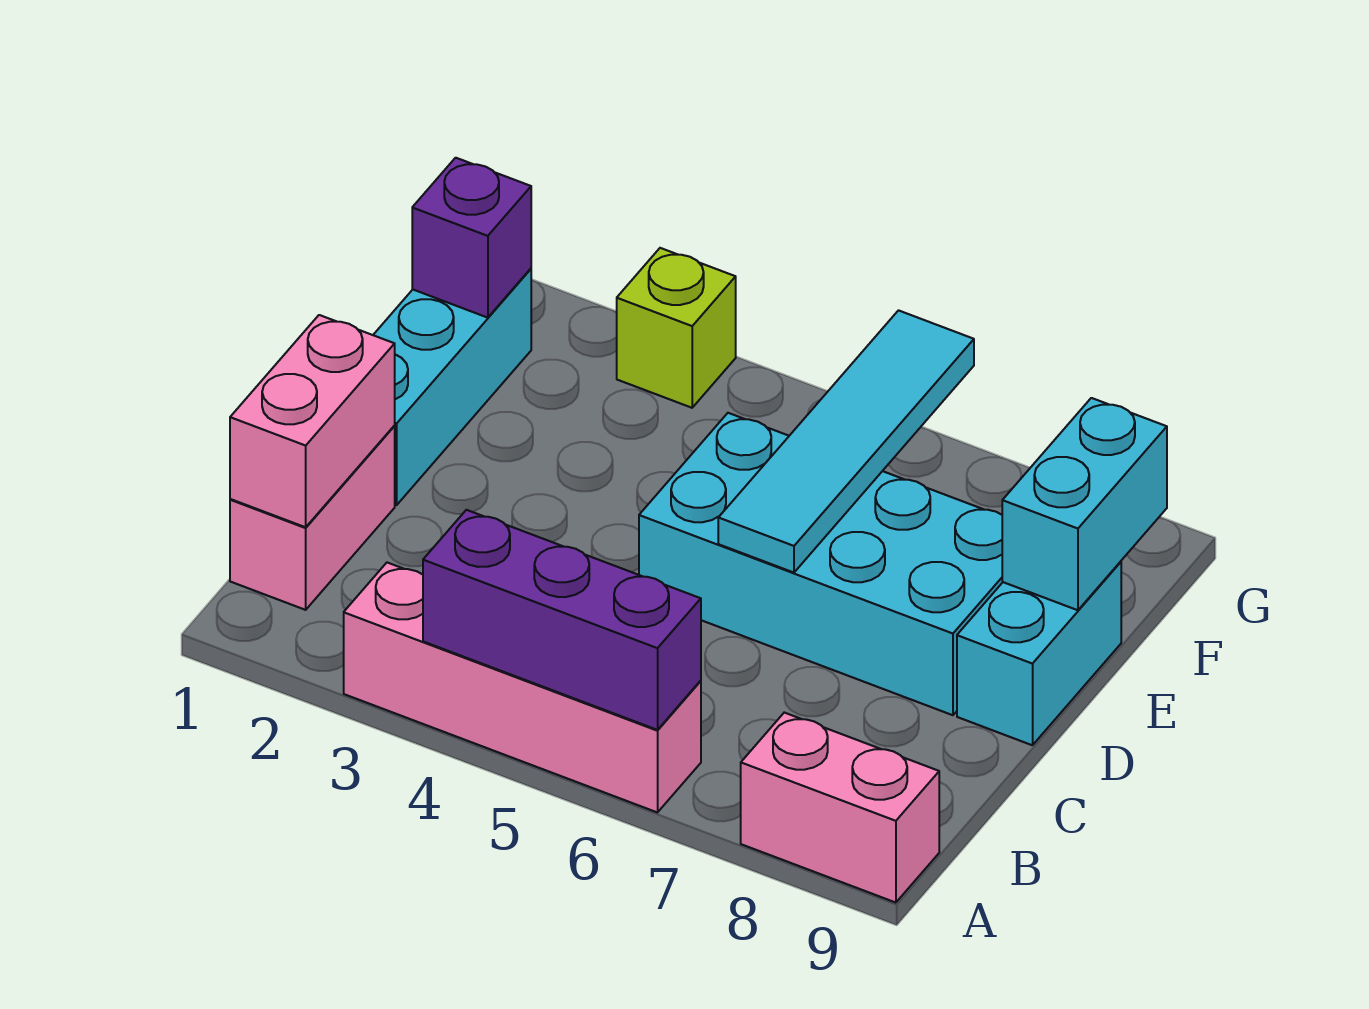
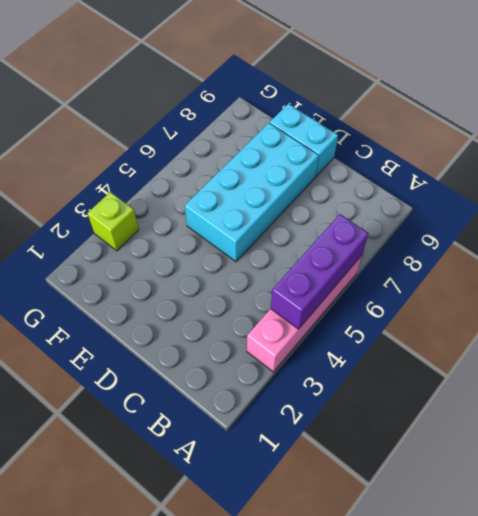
none -> pink 1x2 brick [741,713,939,903]
none -> pink 1x2 brick [230,426,395,610]
none -> cyan 1x3 brick [374,269,532,505]

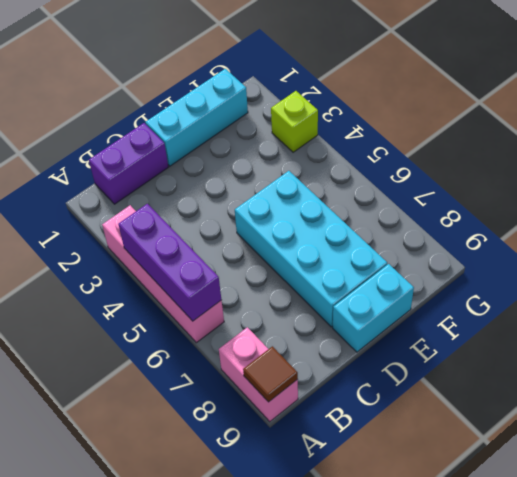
brown 1x1 tile [243,346,298,402] -> none
purple 1x2 brick [89,123,168,204] -> pink 1x2 brick [230,426,395,610]
none -> pink 1x2 brick [230,315,395,527]
none -> cyan 1x4 tile [718,310,974,573]
none -> cyan 1x2 brick [1002,398,1167,610]

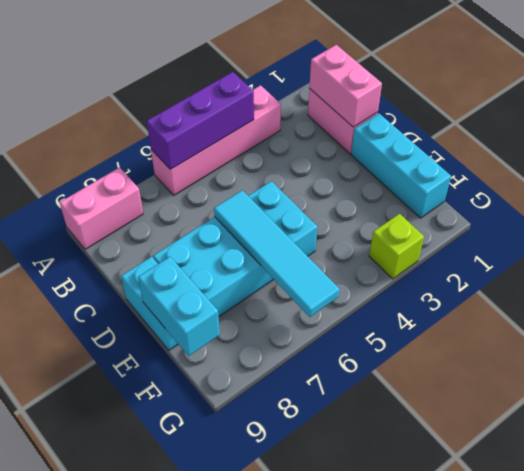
none -> purple 1x1 brick [412,158,531,318]

